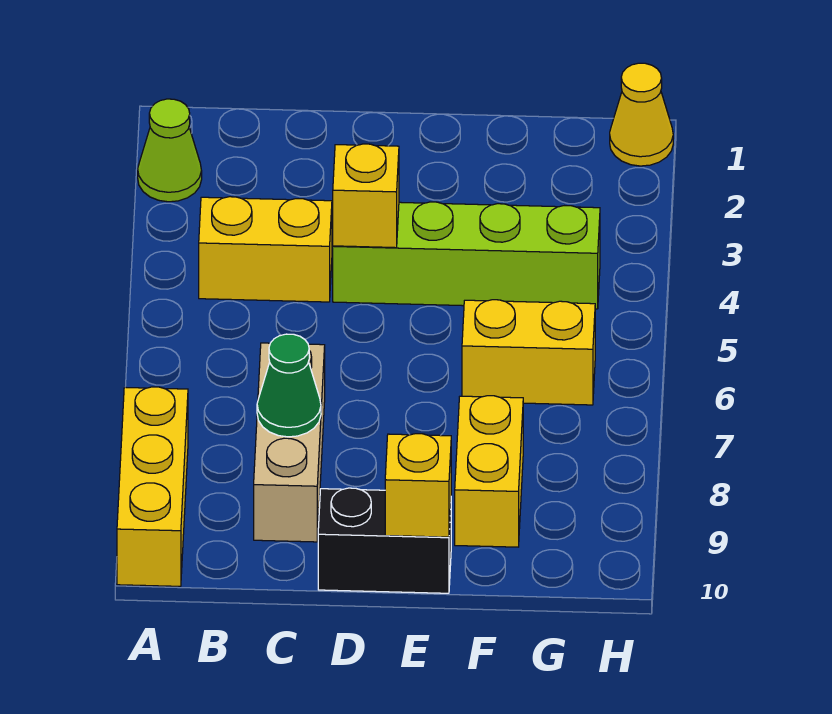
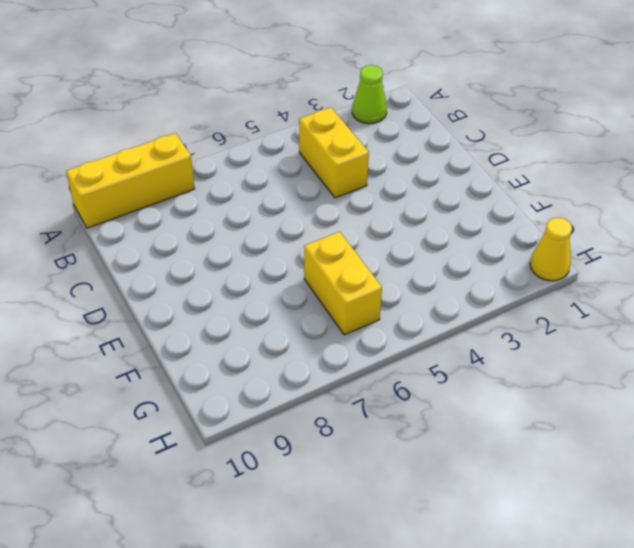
none -> tan 1x3 brick [254,343,325,542]
none -> lime 1x4 brick [333,202,600,309]
none -> black 1x2 brick [318,488,451,593]

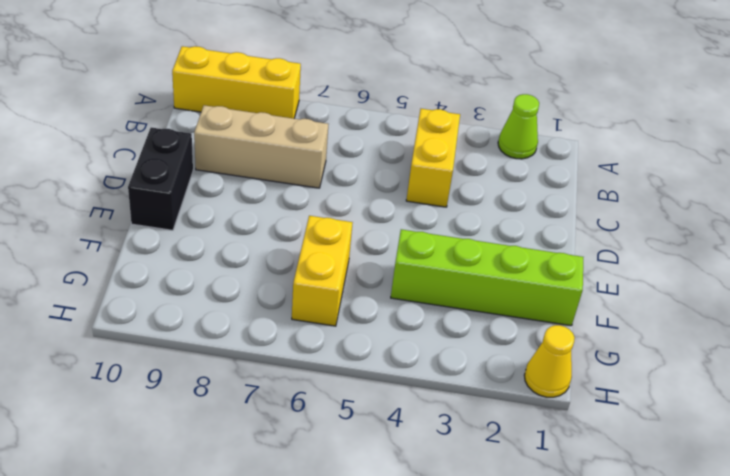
lime 1x4 brick [391,229,583,326] -> lime 1x4 brick turned to [333,202,600,309]
none -> yellow 1x2 brick [455,396,523,547]
none -> green 1x1 cone [257,334,321,437]
none -> yellow 1x1 brick [333,144,399,248]

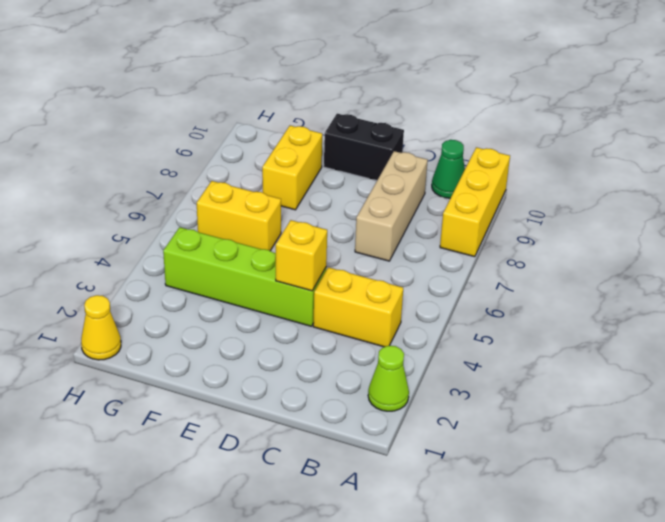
green 1x1 cone [432,140,465,198] -> green 1x1 cone moved to [257,334,321,437]
none -> yellow 1x1 brick [385,434,451,537]

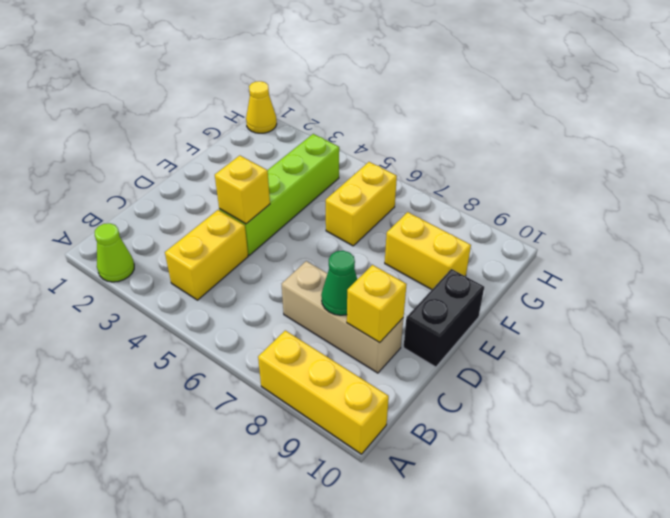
yellow 1x1 brick [347,265,407,343] -> yellow 1x1 brick moved to [385,434,451,537]

